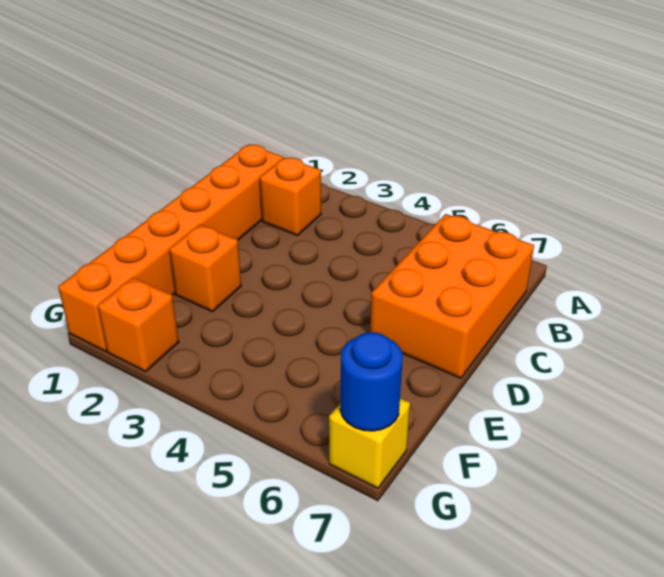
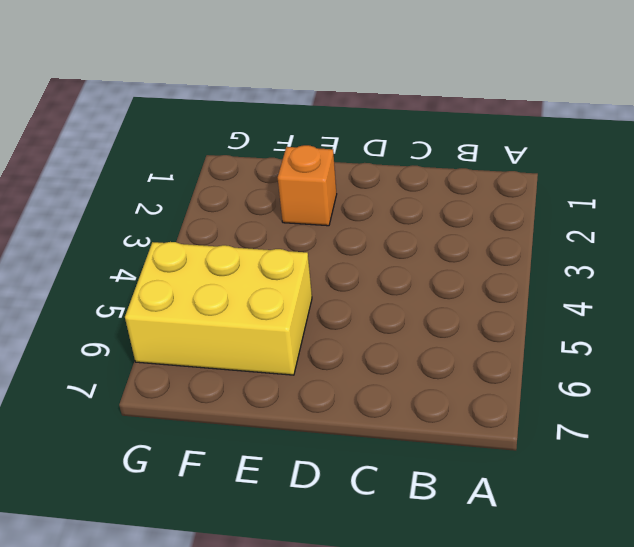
yellow 2x3 brick [125,242,312,375] -> none
none -> orange 1x6 brick [58,144,283,351]
none -> orange 1x1 brick [260,157,321,236]

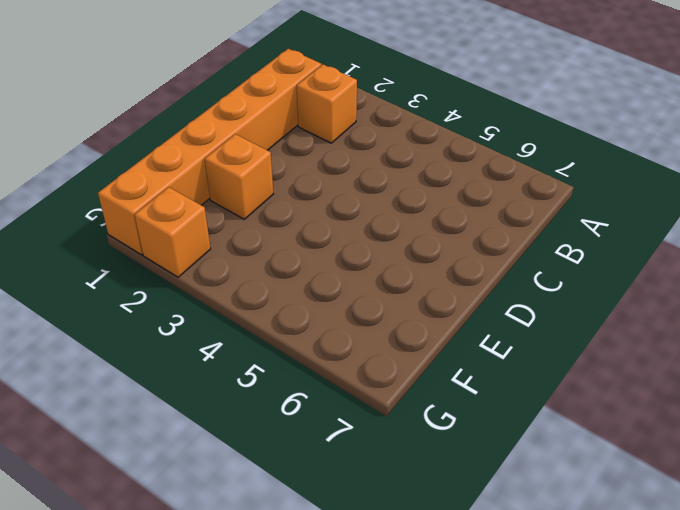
none -> orange 2x3 brick [370,214,534,378]
none -> yellow 1x1 brick [329,398,410,488]

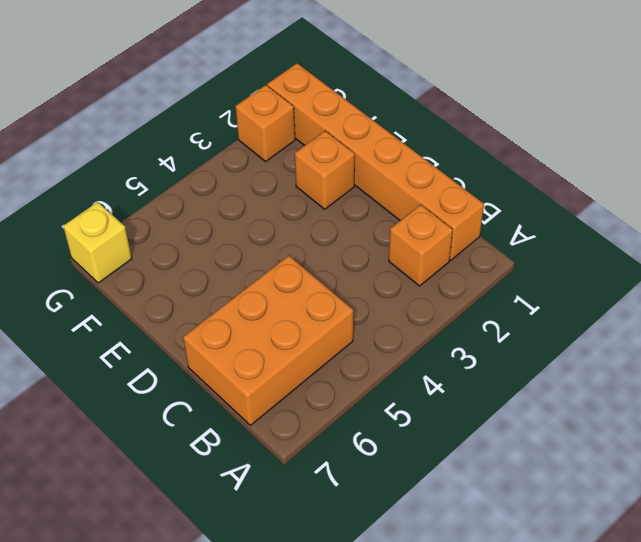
orange 2x3 brick [183,256,353,425] -> orange 2x3 brick turned to [370,214,534,378]
none -> blue 1x1 round brick [340,332,403,431]

